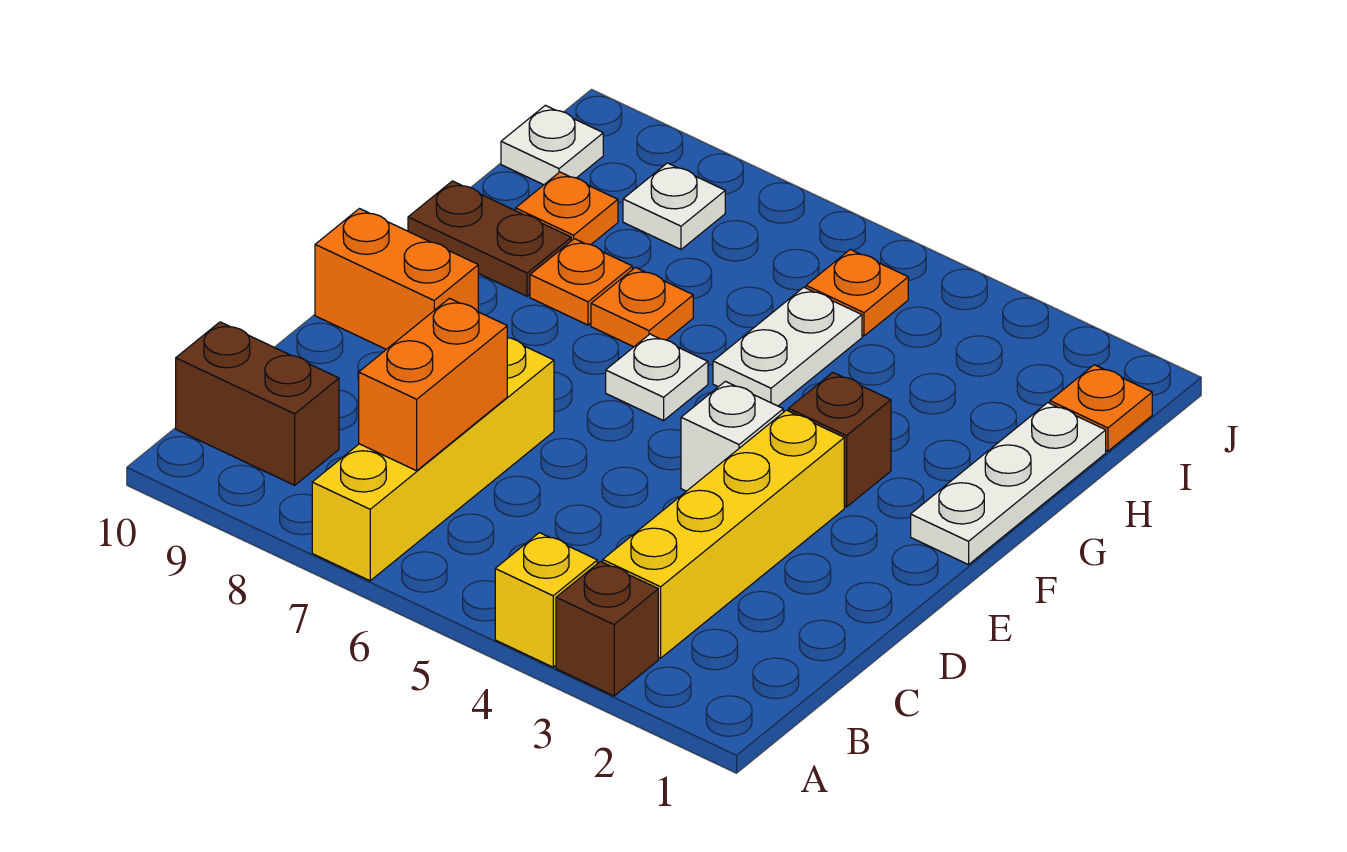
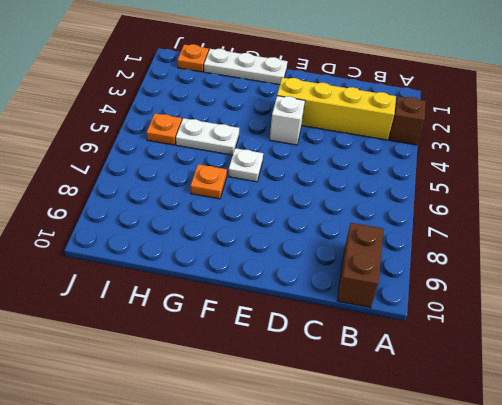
none -> yellow 1x1 brick [495,533,597,667]
none -> yellow 1x4 brick [312,338,554,581]
none -> orange 1x2 brick [315,209,478,349]

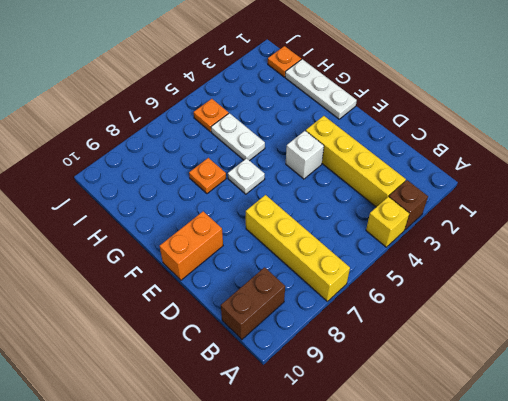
none -> brown 1x1 brick [789,373,891,507]
none -> orange 1x1 plate [530,239,632,325]
none -> brown 1x2 plate [408,181,571,296]

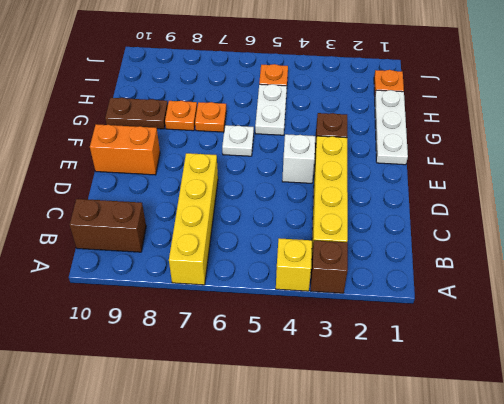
none -> orange 1x1 plate [516,172,618,245]
none -> white 1x1 plate [623,163,725,249]
none -> white 1x1 plate [501,105,603,185]

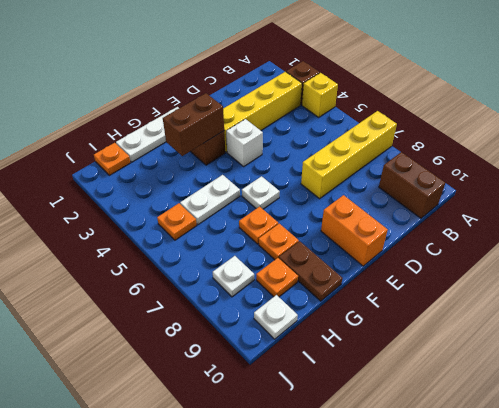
brown 1x2 brick [163,93,224,156] -> none
none -> orange 1x2 brick [359,298,507,471]

